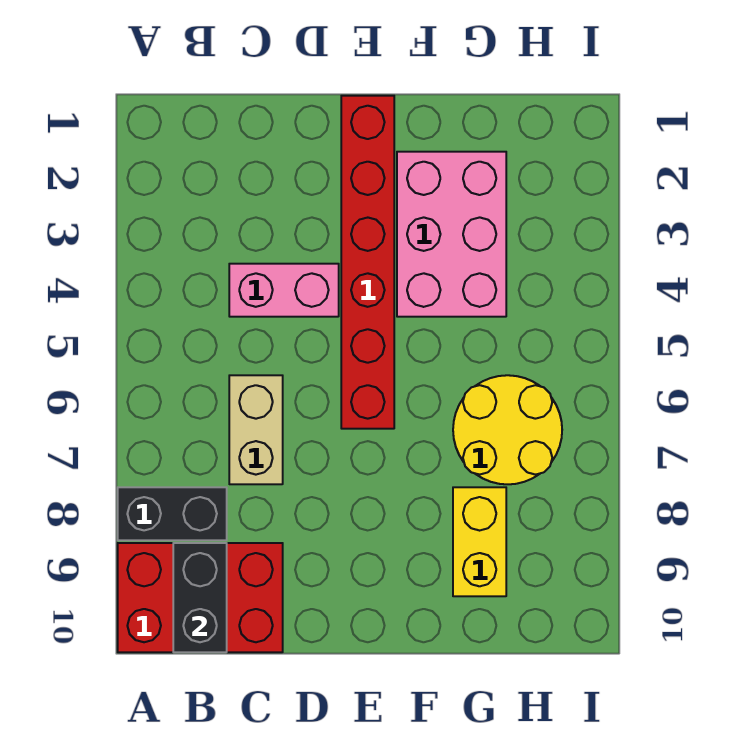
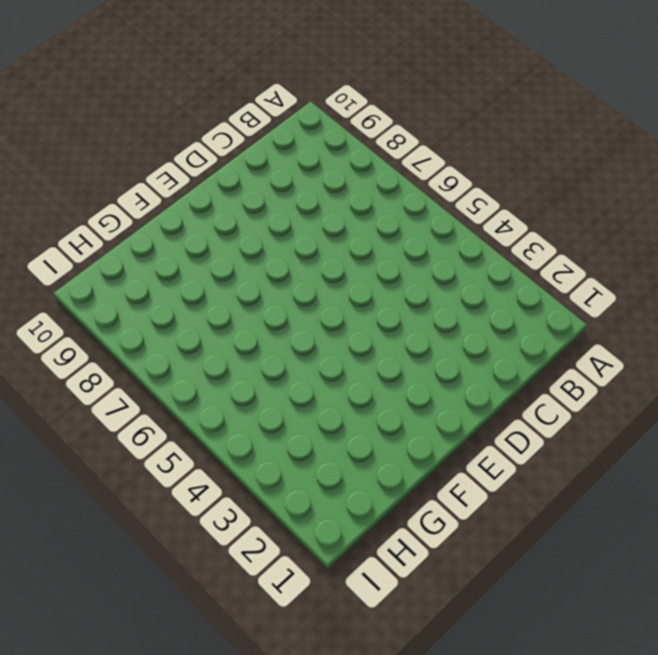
none -> black 1x2 brick [118,487,227,540]
none -> red 2x3 brick [118,543,283,652]

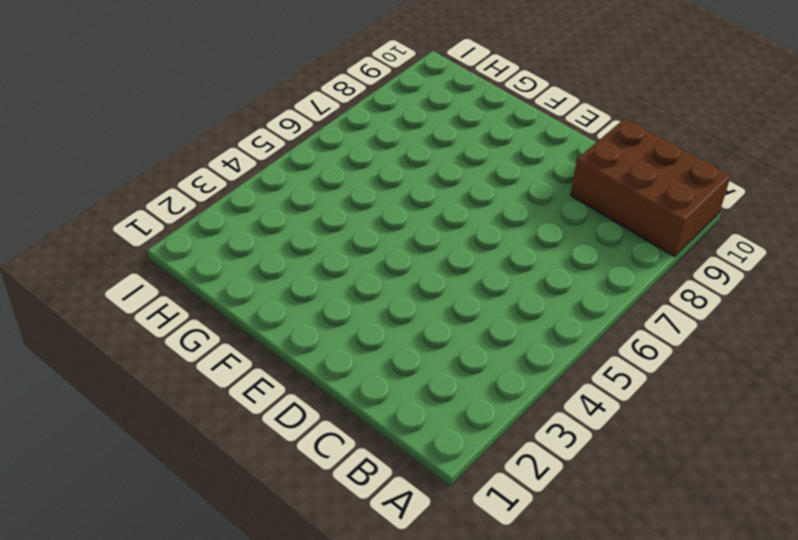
brown 2x3 brick [571,119,731,257] -> red 2x3 brick [118,543,283,652]
none -> black 1x2 brick [118,487,227,540]
none -> pink 1x2 brick [229,264,339,317]

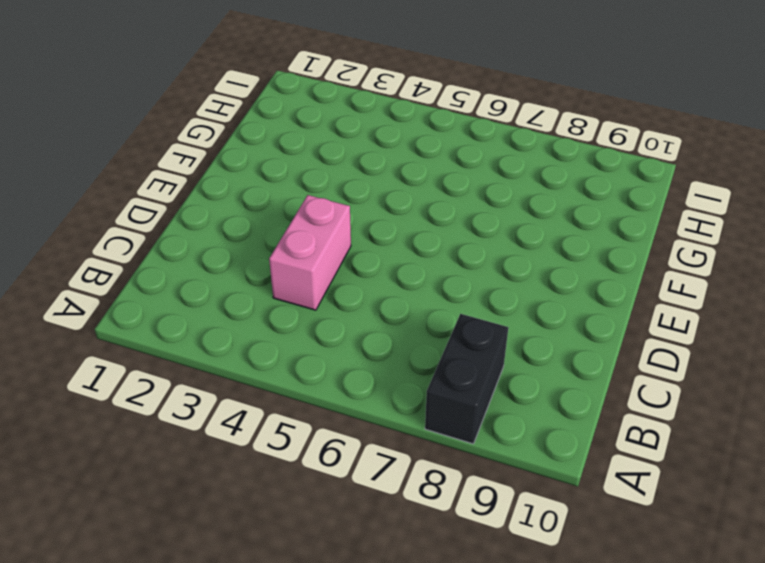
none -> red 2x3 brick [118,543,283,652]
none -> tan 1x2 brick [229,375,283,484]

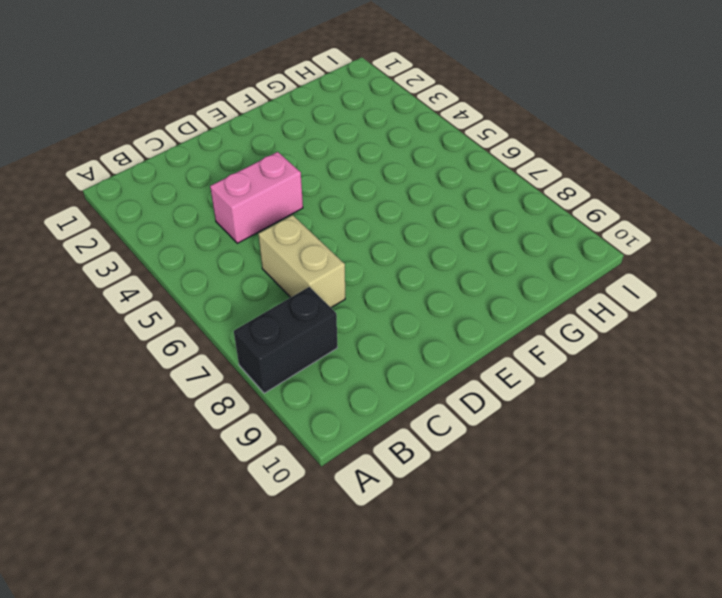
none -> red 2x3 brick [118,543,283,652]
none -> red 1x6 brick [341,96,394,429]

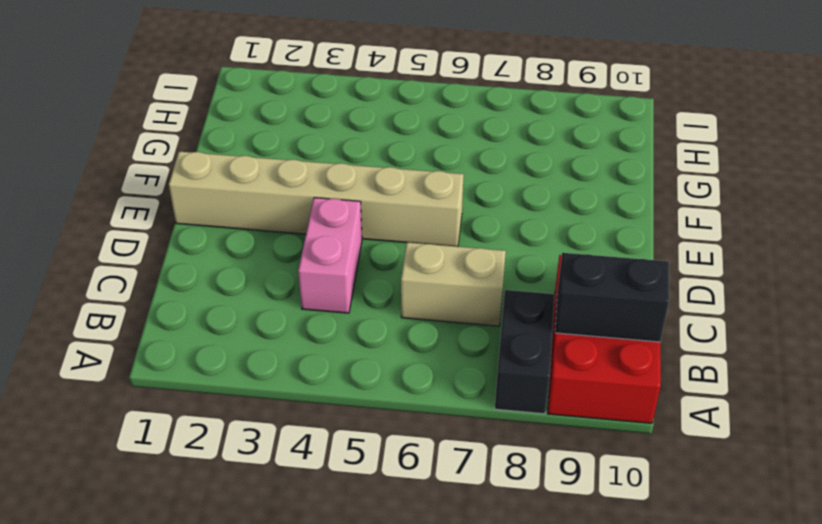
tan 1x6 brick [169,152,464,247] -> red 1x6 brick [341,96,394,429]
none -> pink 2x3 brick [397,152,506,317]
none -> yellow 2x2 round brick [453,375,562,484]

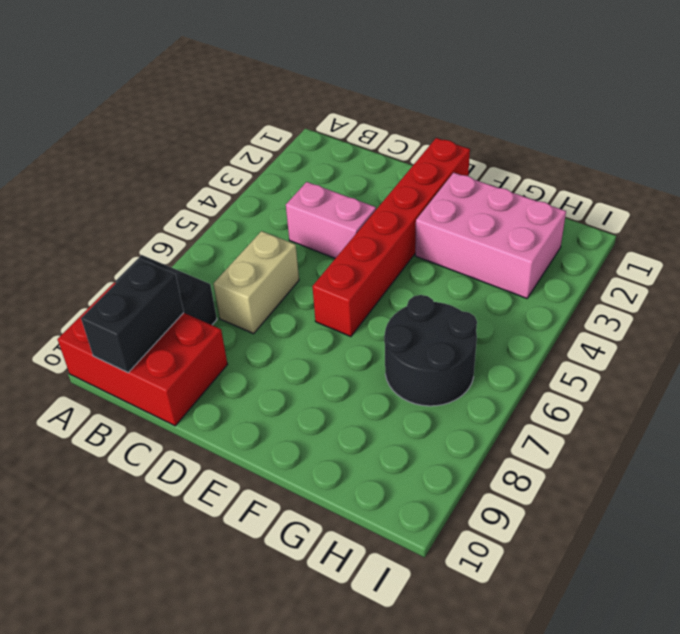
pink 2x3 brick [415,173,566,298] -> pink 2x3 brick turned to [397,152,506,317]
black 2x2 round brick [384,295,477,406] -> yellow 2x2 round brick [453,375,562,484]
none -> yellow 1x2 brick [453,487,506,596]

